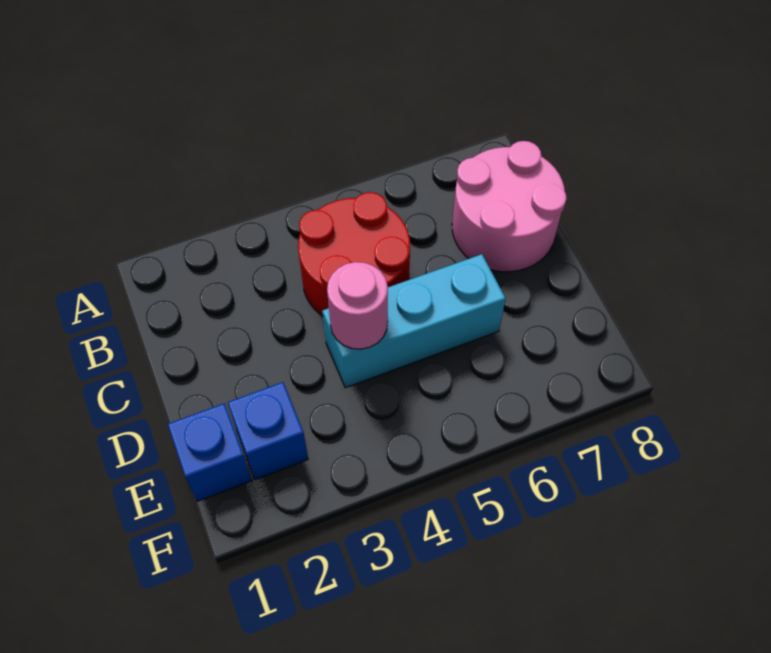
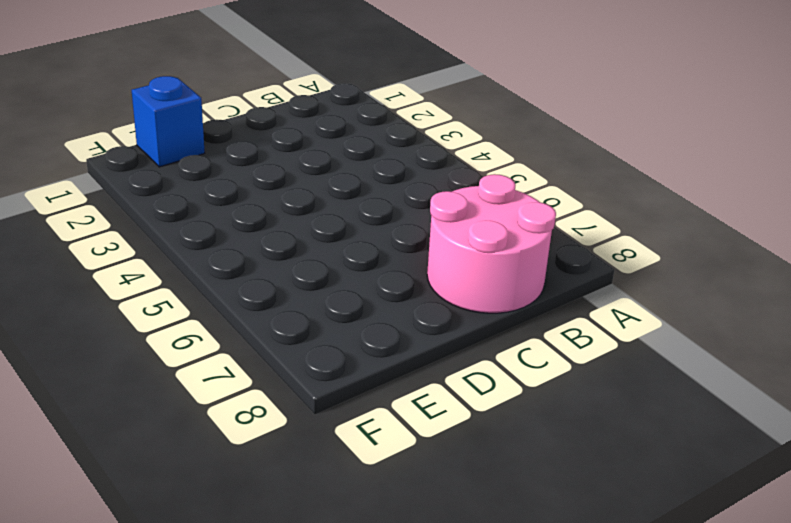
none -> red 2x2 round brick [298,192,410,316]
none -> cyan 1x3 brick [322,254,506,388]

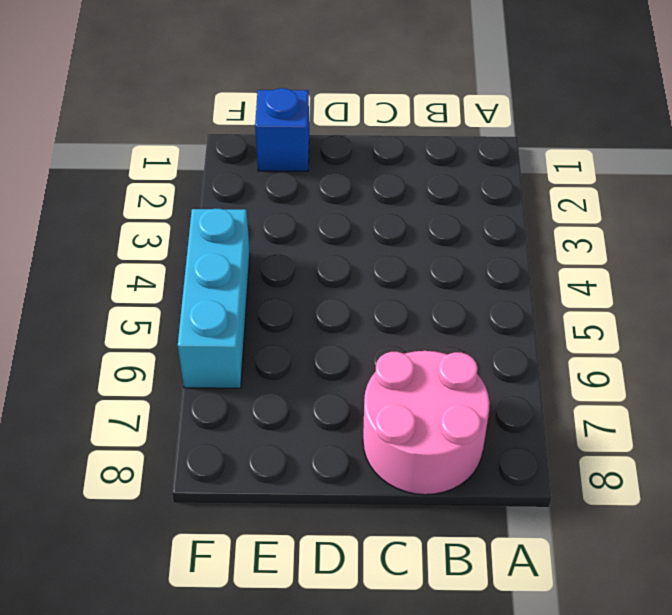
cyan 1x3 brick [178,209,250,388] -> cyan 1x3 brick moved to [322,254,506,388]
none -> red 2x2 round brick [298,192,410,316]
none -> blue 1x1 brick [228,382,308,480]

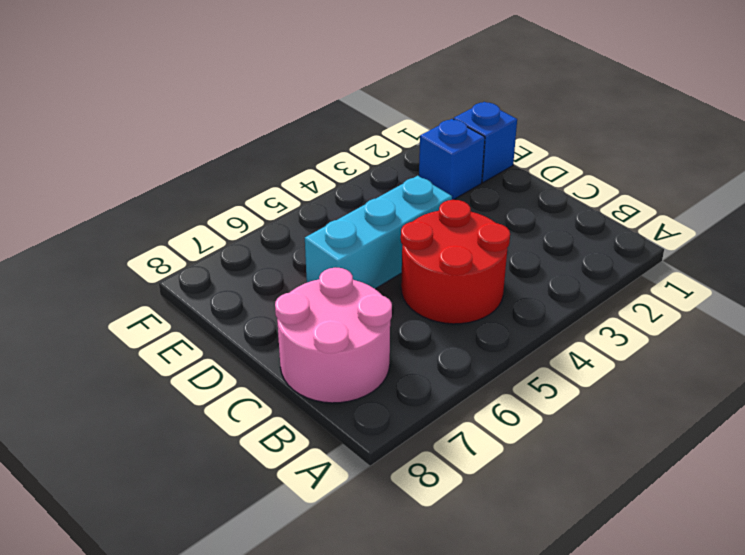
none -> pink 1x1 round brick [327,262,388,349]

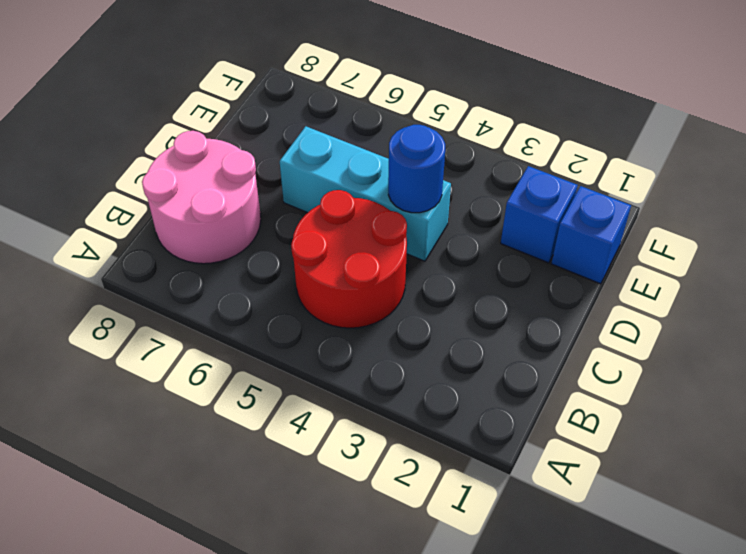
blue 1x1 round brick [388,125,445,213] -> pink 1x1 round brick [327,262,388,349]

